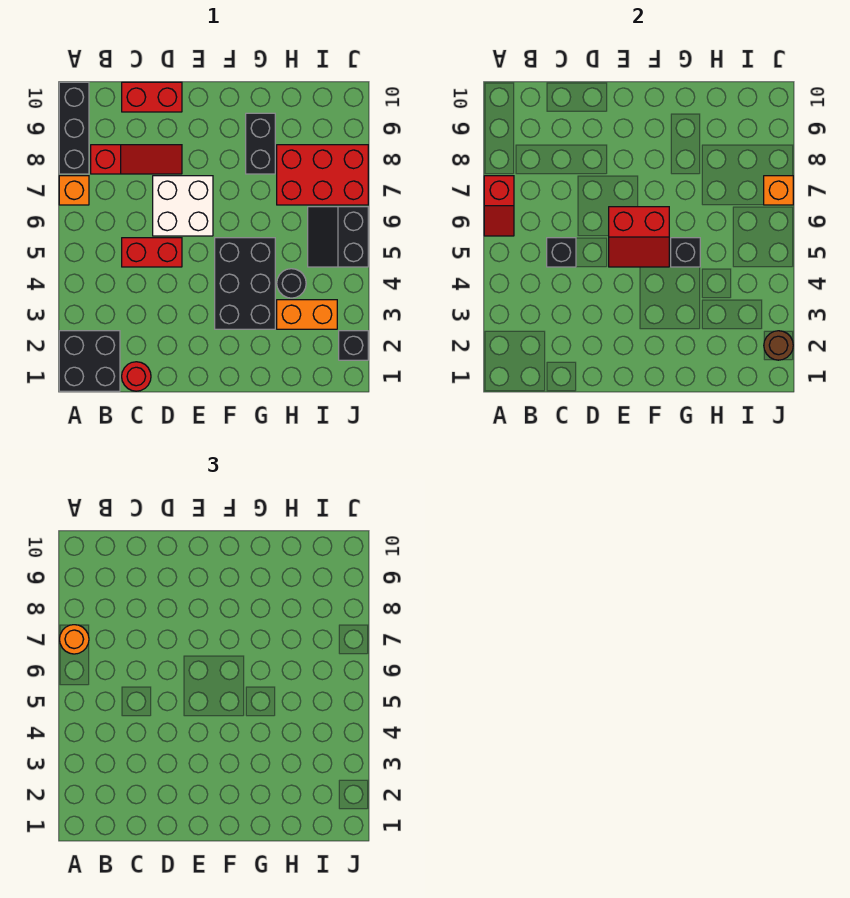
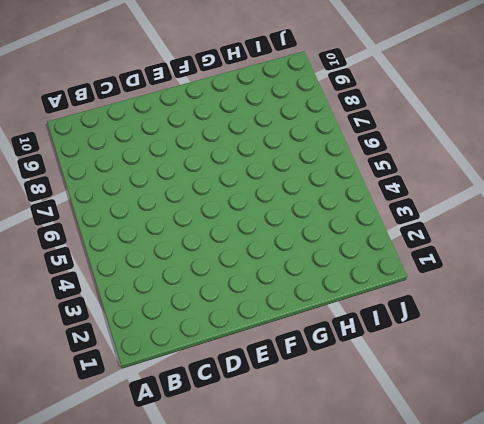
none -> black 2x2 brick [59,331,120,391]
none -> orange 1x1 brick [59,176,89,205]
none -> black 1x3 brick [59,82,89,174]

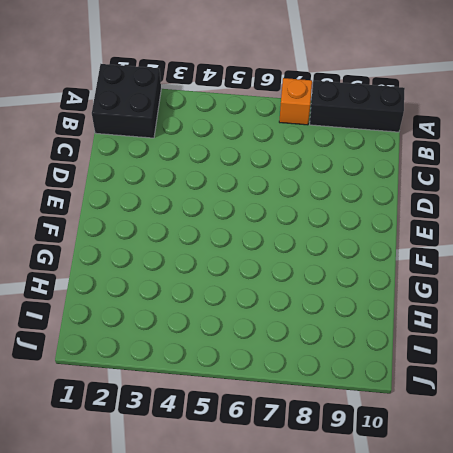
none -> red 1x3 slope [91,145,182,174]
none -> red 1x1 round brick [122,362,151,391]
none -> red 1x2 brick [122,238,182,267]

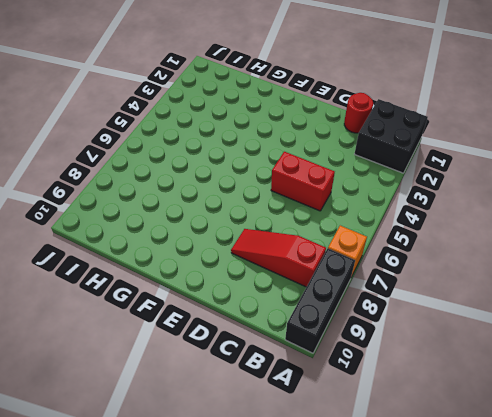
none -> red 1x2 brick [122,82,182,112]
none -> white 2x2 brick [153,176,213,236]
none -> black 2x3 brick [215,238,275,329]

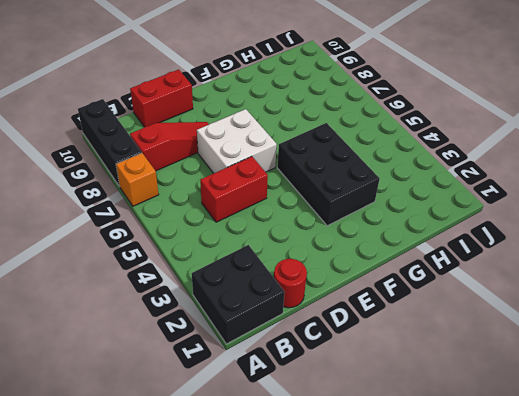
none -> black 1x2 brick [246,113,275,174]
none -> orange 1x2 brick [277,300,337,329]
none -> black 1x1 round brick [277,269,306,298]

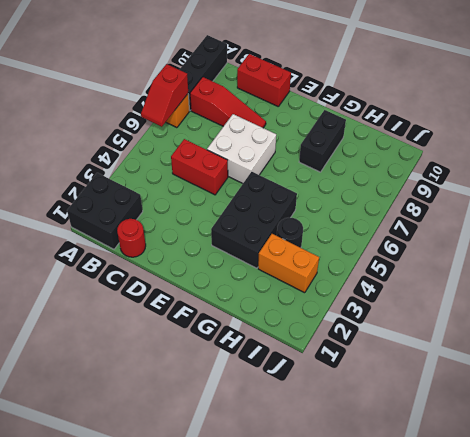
none -> red 2x3 brick [277,145,368,205]
none -> black 2x2 slope [308,207,368,267]
none -> black 1x1 brick [339,331,368,360]

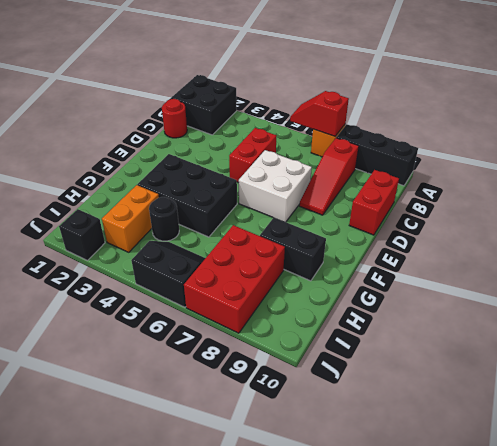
none -> black 1x1 brick [547,238,576,267]
none -> red 2x2 slope [609,207,669,267]
none -> black 1x1 brick [671,238,700,267]

